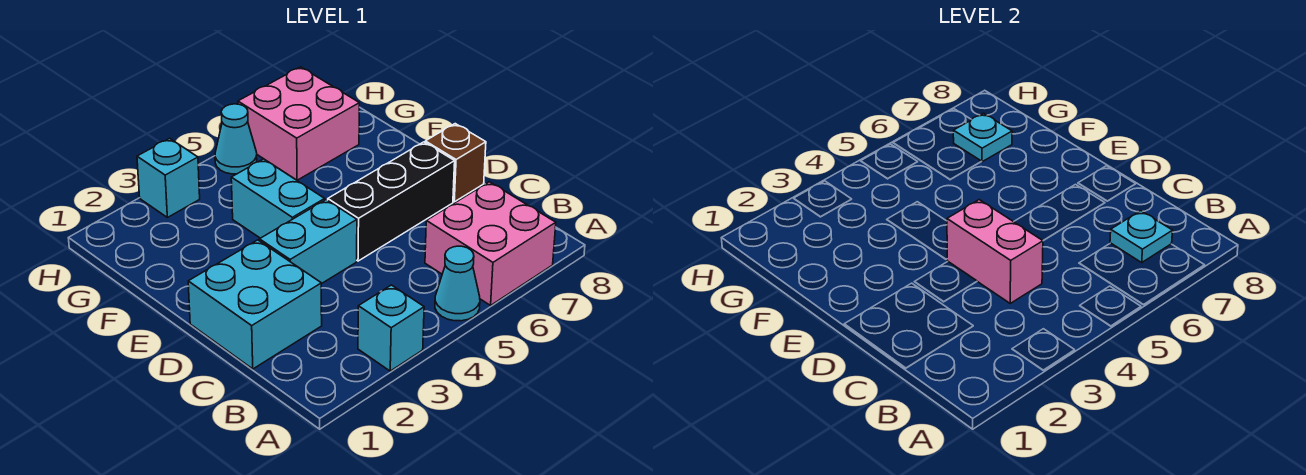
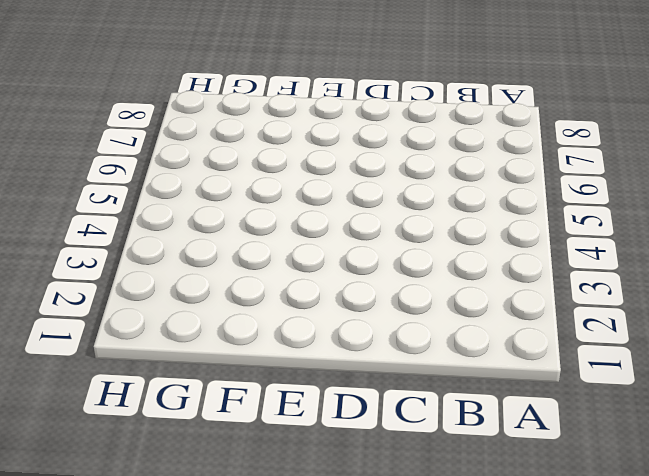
none -> cyan 1x1 brick [358,285,424,371]
none -> cyan 1x1 cone [435,246,480,321]
none -> pink 2x2 brick [425,182,556,305]

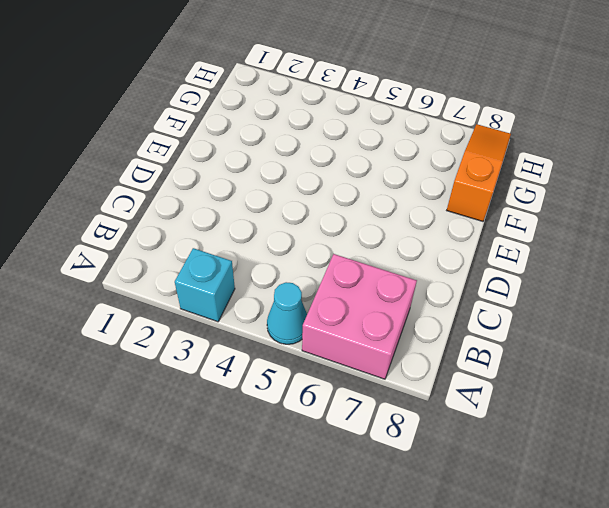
orange 1x3 slope [447,124,511,221] -> none
none -> cyan 2x2 brick [188,240,322,369]
none -> cyan 1x2 brick [259,200,357,284]
none -> black 1x3 brick [328,142,455,261]

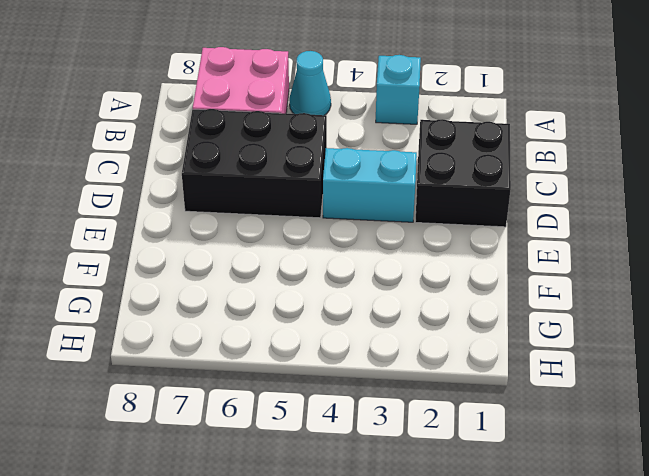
black 2x2 brick [415,119,511,227] -> cyan 2x2 brick [188,240,322,369]
black 2x3 brick [182,109,327,218] -> black 1x3 brick [328,142,455,261]
none -> brown 1x1 brick [425,124,486,202]
none -> cyan 1x2 brick [231,159,325,238]
none -> pink 2x2 brick [238,67,359,180]

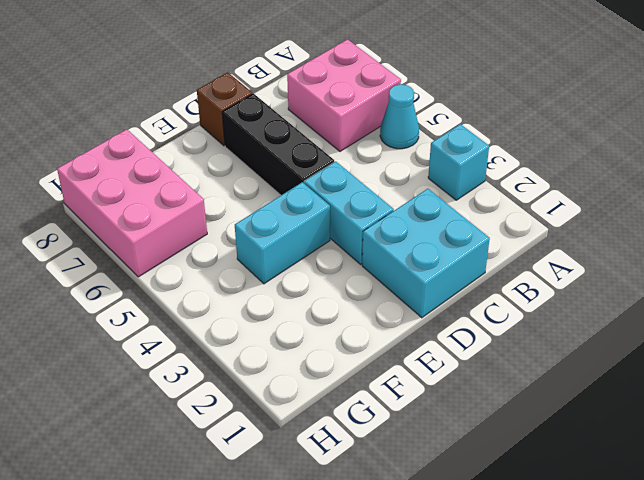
pink 2x3 brick [57,129,207,277] -> pink 2x2 brick [238,67,359,180]
none -> cyan 1x1 brick [137,138,200,218]
none -> cyan 1x1 cone [215,104,257,174]
none -> cyan 1x1 plate [1110,211,1173,262]

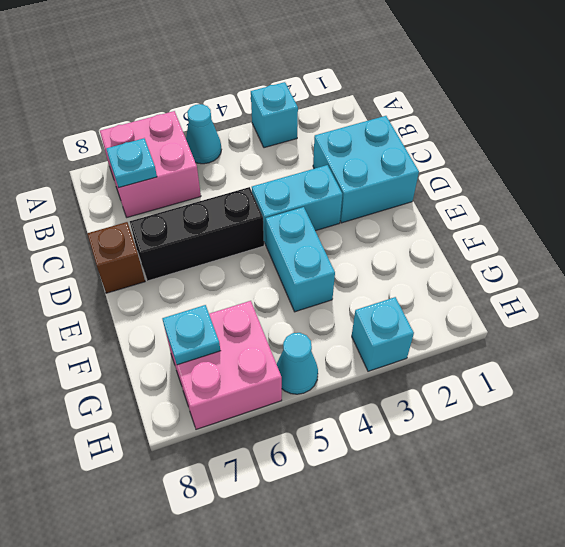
none -> pink 1x2 brick [947,200,1043,303]

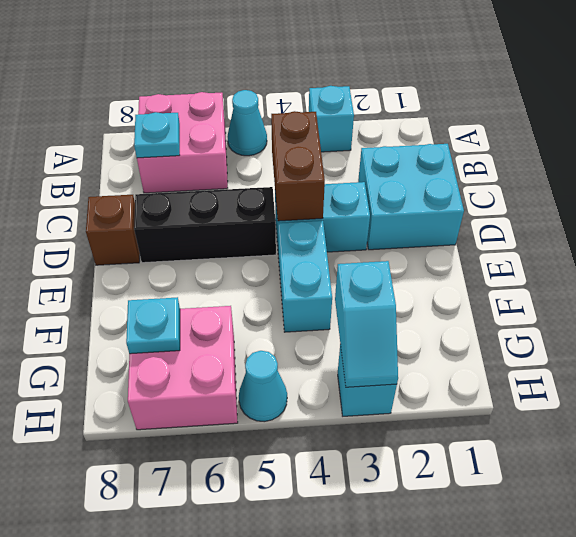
brown 1x2 brick [271,111,325,221] -> pink 1x2 brick [947,200,1043,303]
cyan 1x2 slope [335,261,398,387] -> none

